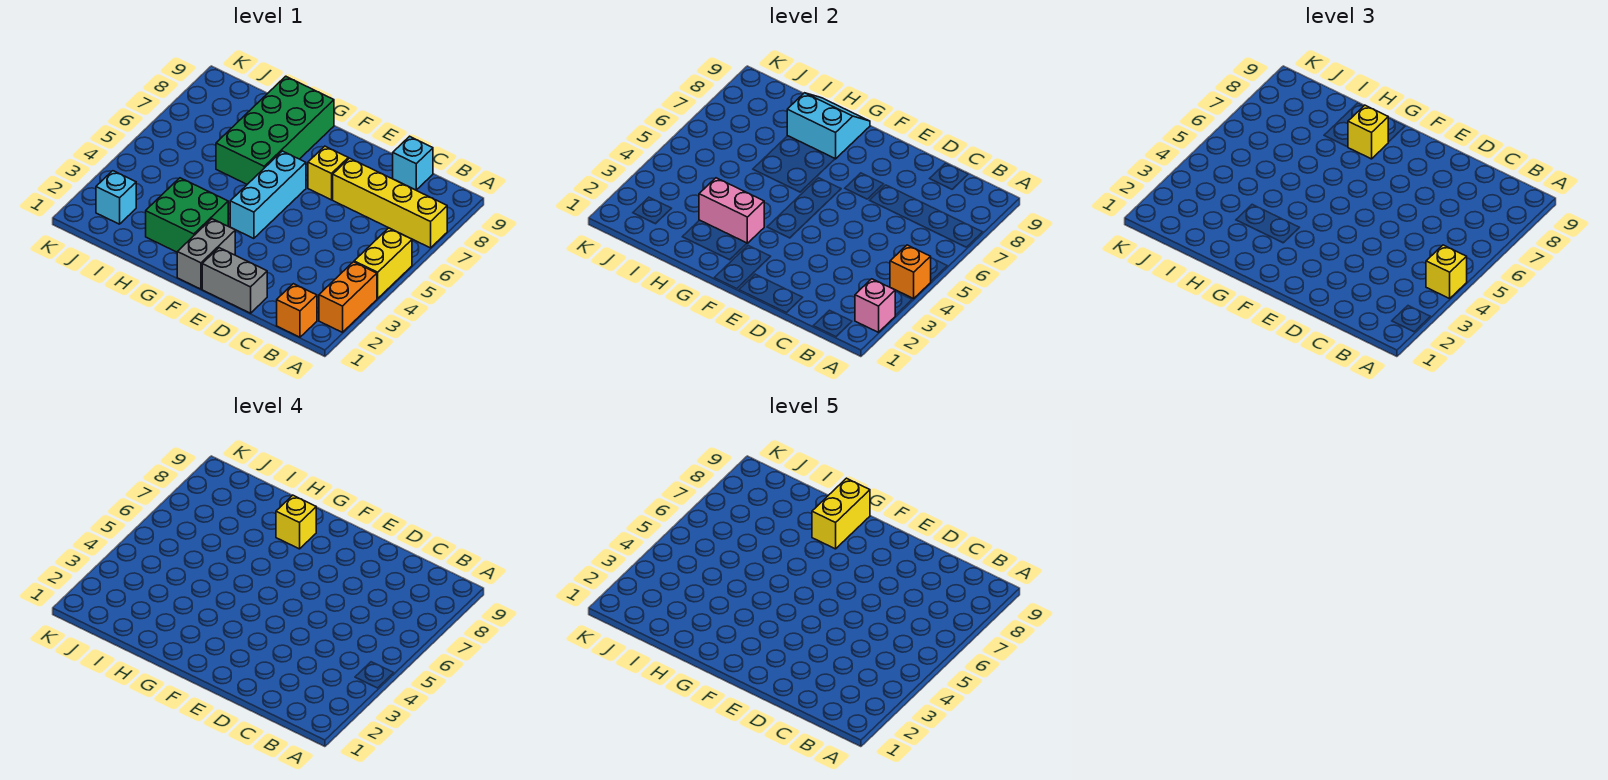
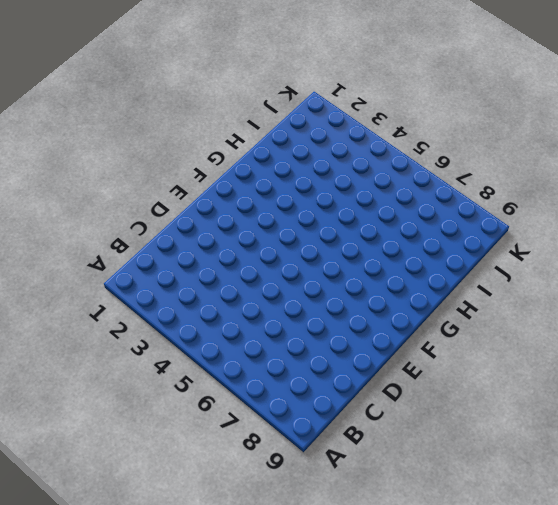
none -> orange 1x2 brick [319,262,377,332]
none -> yellow 1x2 brick [354,228,412,299]
none -> yellow 1x4 brick [333,158,447,248]

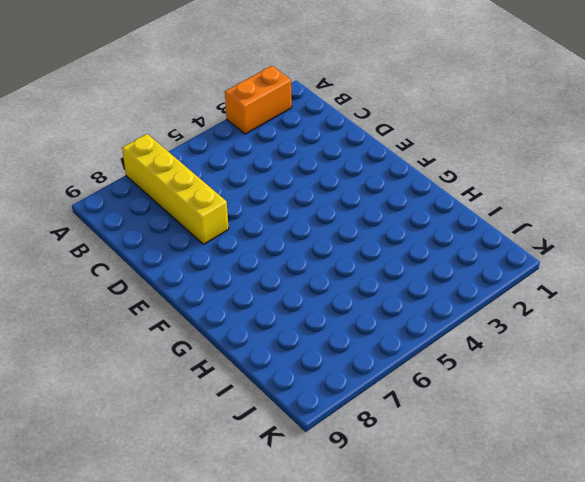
none -> yellow 1x2 brick [354,228,412,299]
none -> orange 1x1 brick [277,284,317,337]
none -> cyan 1x1 brick [393,136,433,190]

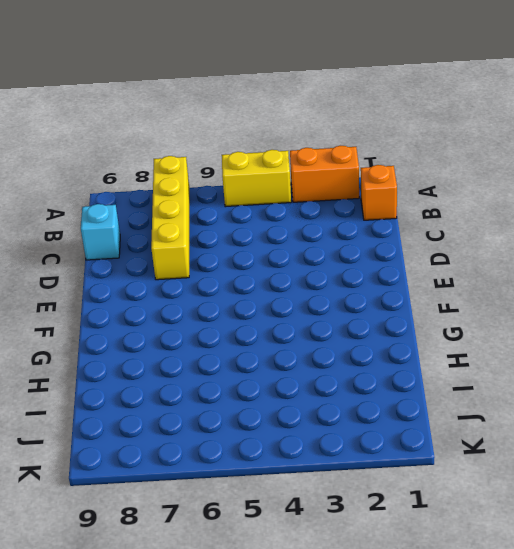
none -> grey 1x2 brick [202,248,267,313]
none -> yellow 1x1 brick [308,146,348,200]
none -> grey 1x2 brick [177,219,235,289]

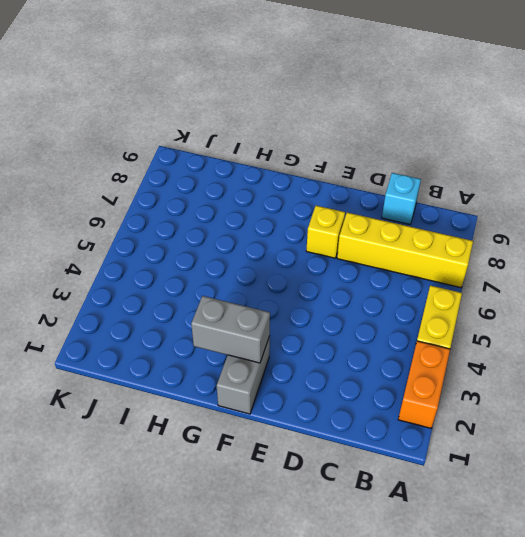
grey 1x2 brick [191,296,270,363] -> grey 1x2 brick moved to [202,248,267,313]
none -> orange 1x1 brick [277,284,317,337]
none -> cyan 1x3 brick [230,151,306,239]
none -> green 2x2 brick [146,178,228,252]

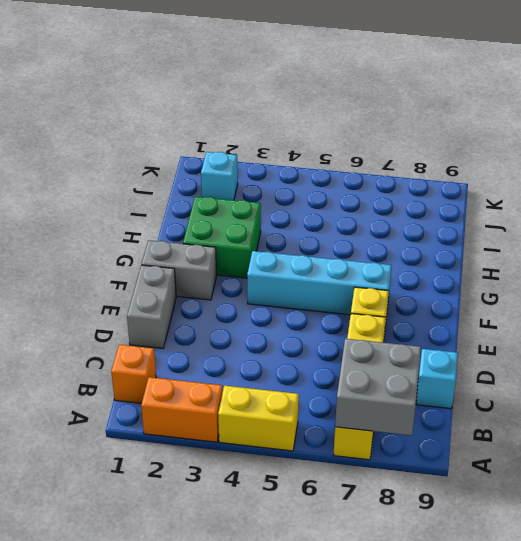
grey 2x2 brick [335,339,421,435] -> none
cyan 1x4 brick [247,251,392,315] -> cyan 1x3 brick [230,151,306,239]
none -> green 2x4 brick [216,76,334,184]
none -> pink 1x1 brick [855,279,895,332]
none -> orange 1x1 brick [890,245,931,299]

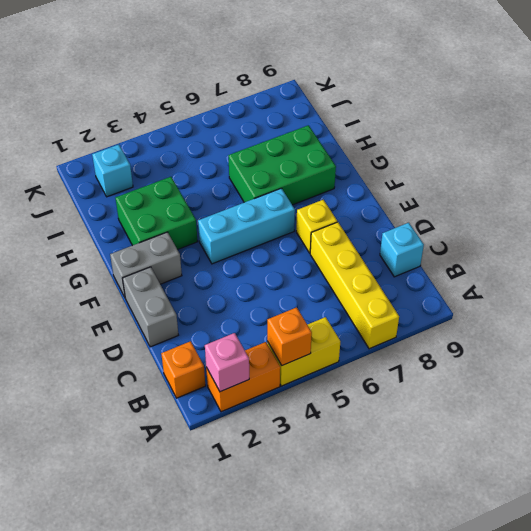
green 2x3 brick [228,125,336,205] -> green 2x4 brick [216,76,334,184]
none -> pink 1x2 brick [699,178,764,243]
none -> cyan 2x2 slope [787,93,870,159]
none -> yellow 1x1 brick [1426,245,1467,299]

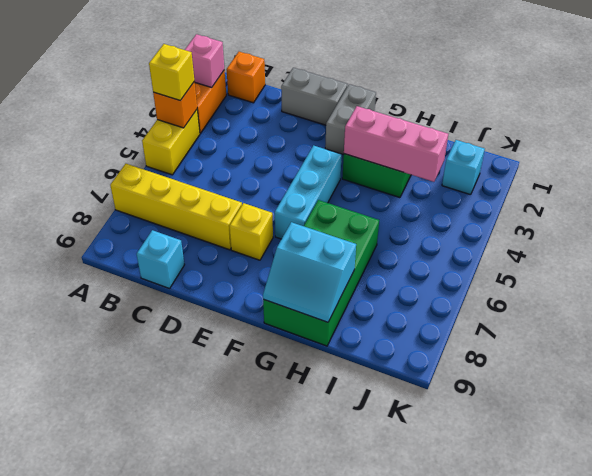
pink 1x3 brick [344,106,448,182] -> pink 1x2 brick [699,178,764,243]
none -> yellow 1x1 brick [1348,105,1388,159]
none -> yellow 1x1 brick [276,495,316,549]
none -> yellow 1x2 brick [812,478,870,549]

